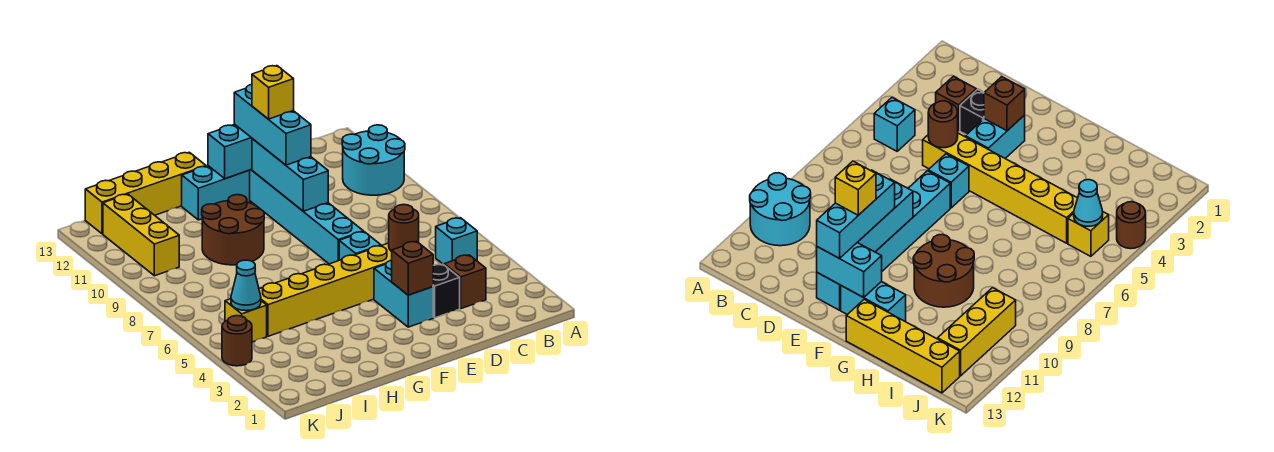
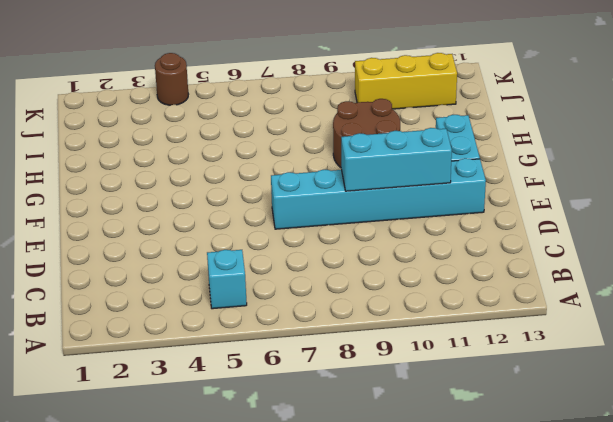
none -> cyan 2x2 round brick [342,125,405,195]
none -> brown 1x1 brick [444,255,486,309]
none -> black 1x1 brick [433,264,460,318]

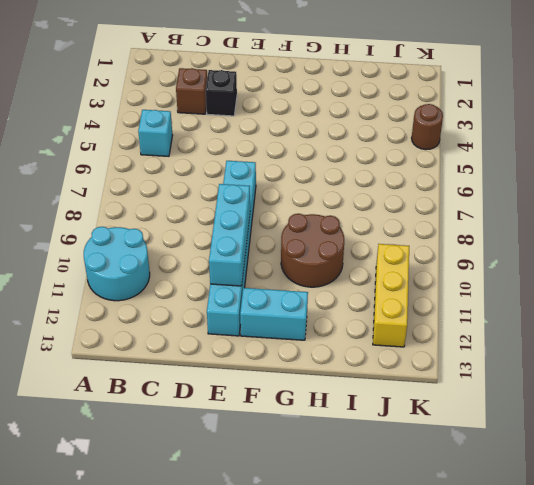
none -> yellow 1x6 brick [259,243,392,336]
none -> cyan 1x2 brick [374,260,433,327]
none -> cyan 1x1 brick [339,232,381,260]

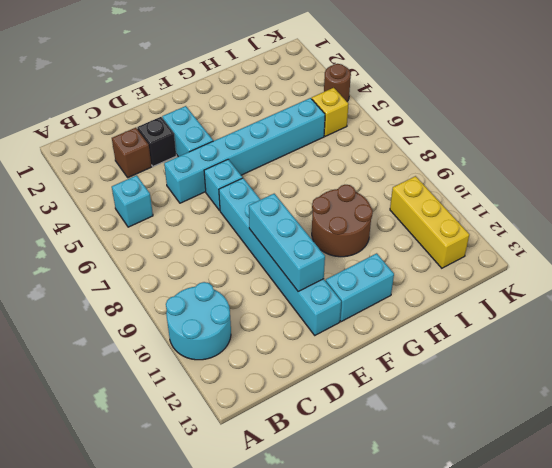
cyan 1x6 brick [164,98,325,203] -> yellow 1x6 brick [259,243,392,336]
none -> yellow 1x4 brick [85,152,206,234]
none -> brown 1x1 round brick [389,205,419,252]
none -> brown 1x1 brick [392,241,433,295]

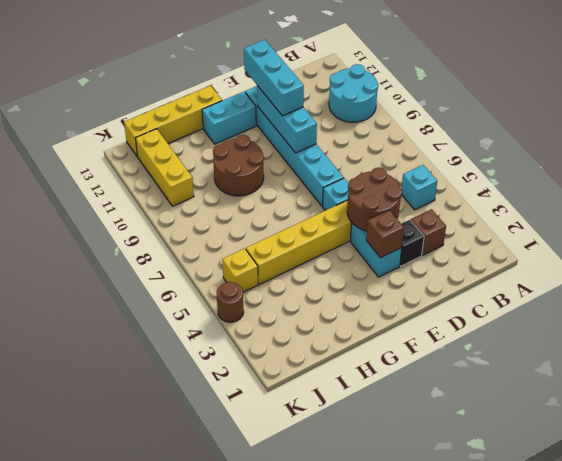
brown 2x2 round brick [347,168,402,231] -> brown 1x1 round brick [389,205,419,252]
none -> cyan 1x2 brick [208,124,252,179]
none -> cyan 1x1 cone [231,260,261,311]
none -> yellow 1x1 brick [252,66,294,119]

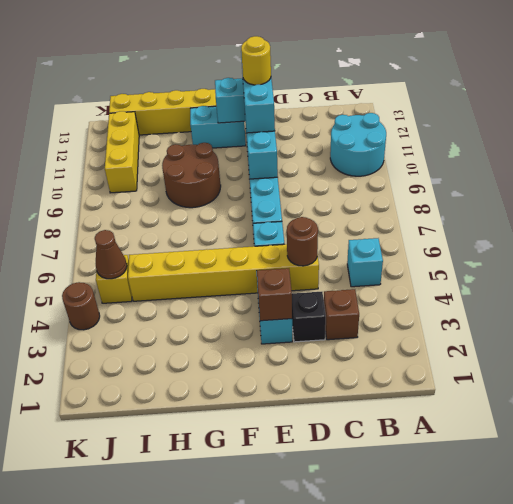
yellow 1x1 round brick [241,36,271,85] -> yellow 1x1 brick [252,66,294,119]
brown 1x1 cone [95,230,127,279] -> cyan 1x1 cone [231,260,261,311]

